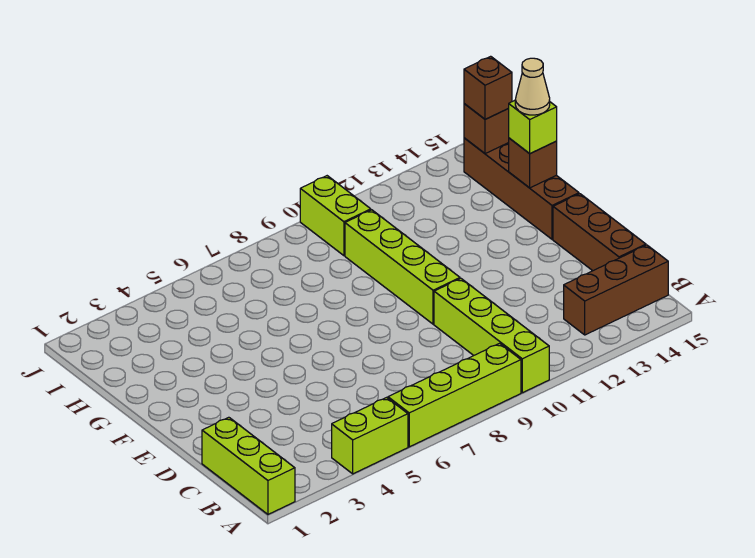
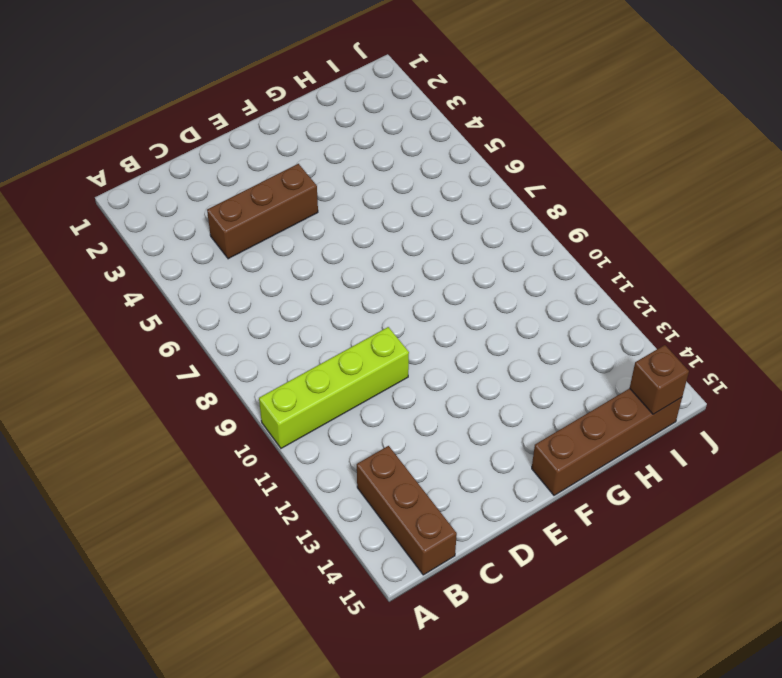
brown 1x3 brick [207,164,318,259] -> brown 1x3 brick moved to [553,194,646,271]
none -> lime 1x3 brick [202,417,295,514]
none -> lime 1x2 brick [332,398,408,474]
none -> lime 1x4 brick [388,343,521,447]

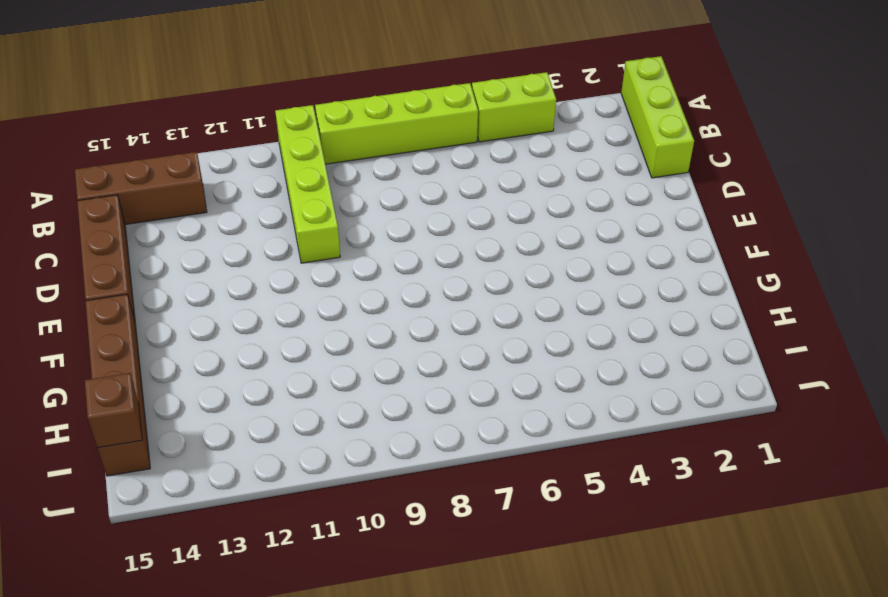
none -> lime 1x4 brick [345,210,460,324]
none -> lime 1x2 brick [300,176,371,256]
none -> brown 1x1 brick [509,138,557,188]

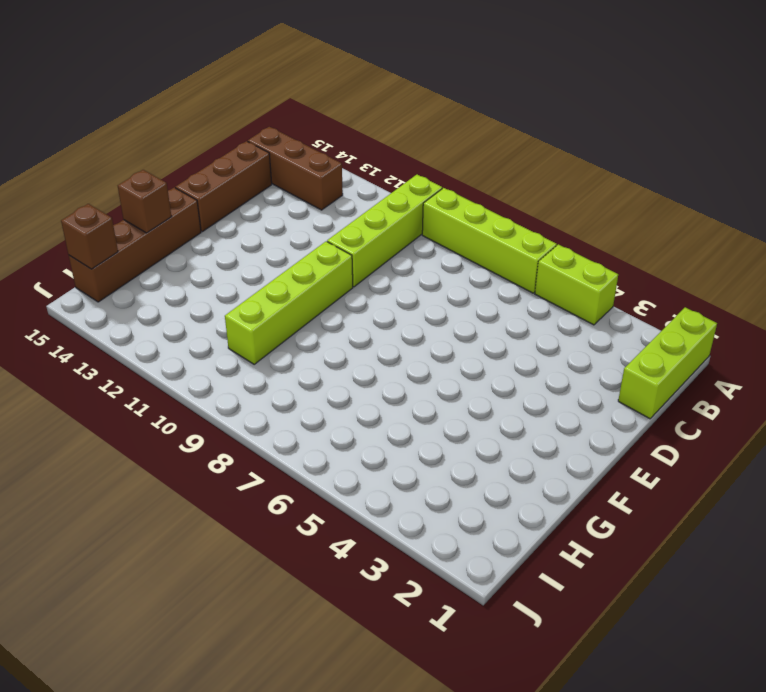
none -> lime 1x2 brick [300,176,371,256]
none -> lime 1x1 brick [508,101,557,154]
none -> brown 1x1 brick [464,56,512,119]

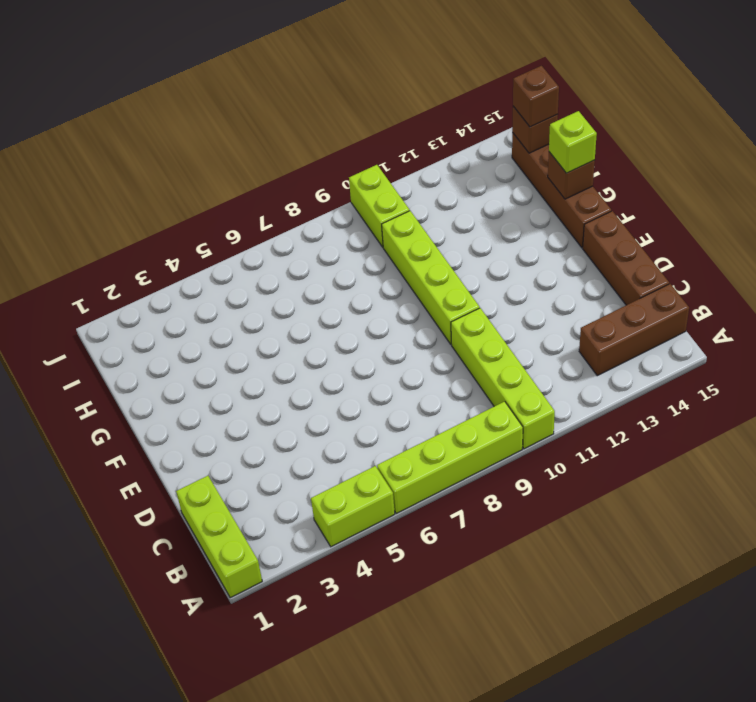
none -> tan 1x1 cone [515,58,550,115]

